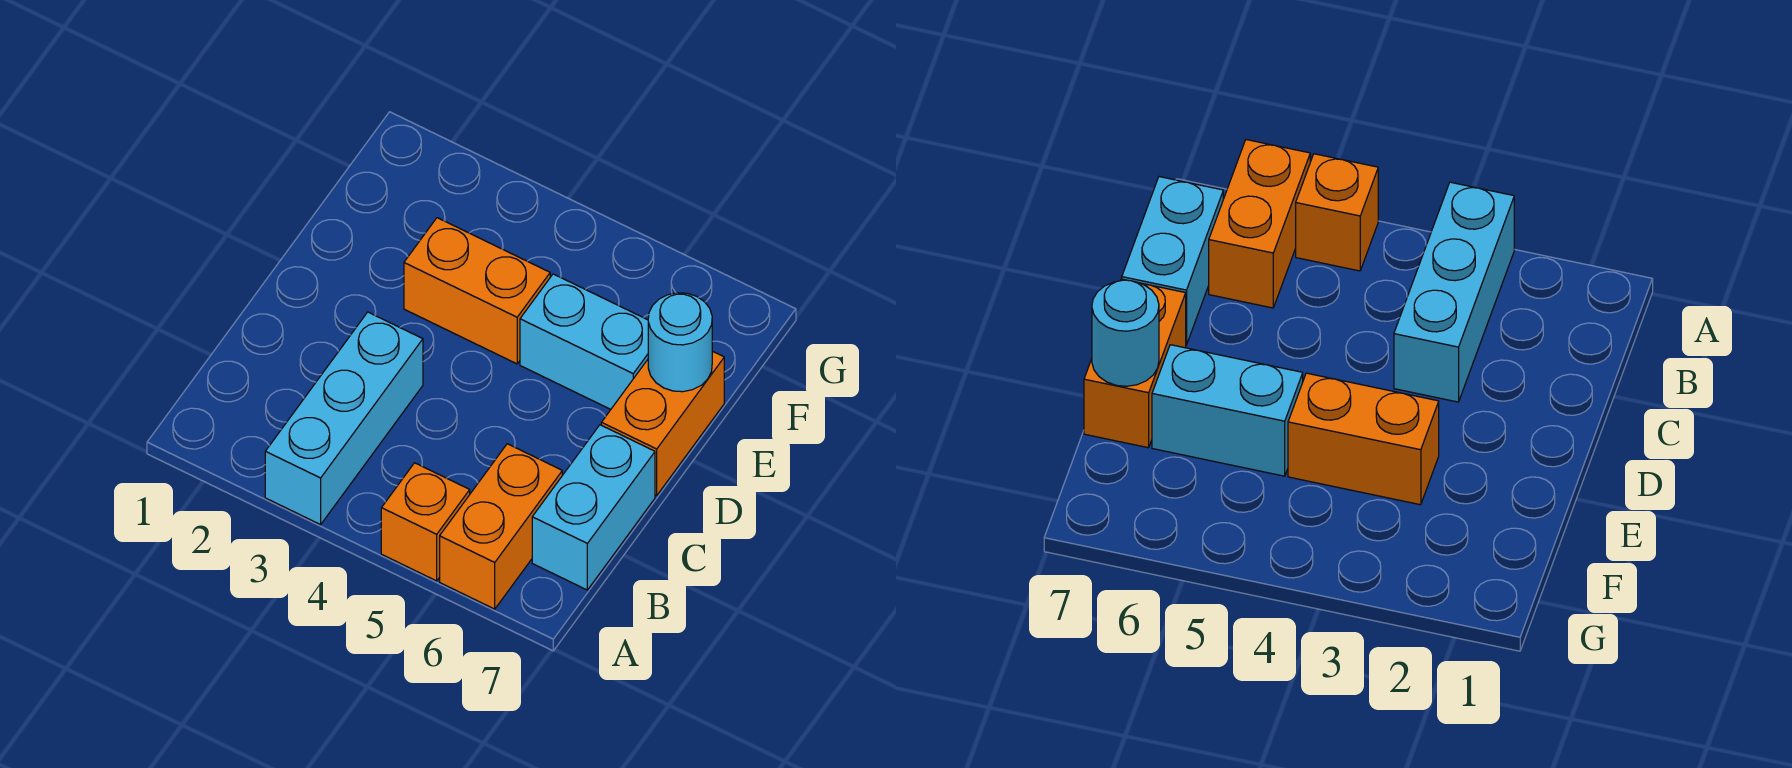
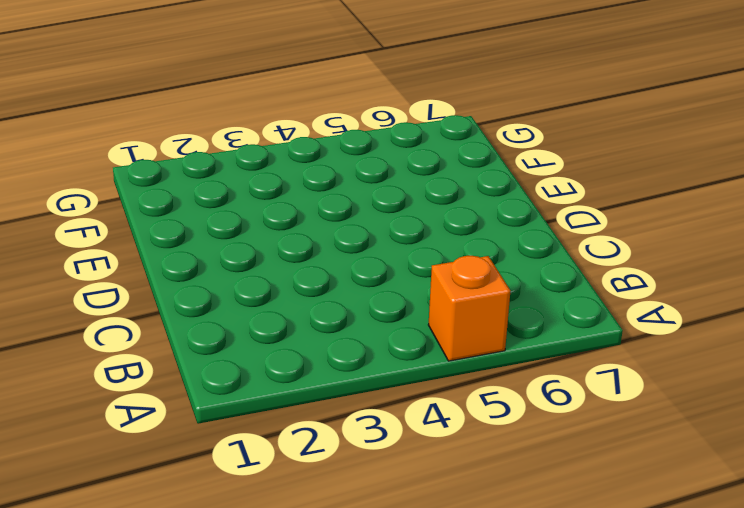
none -> cyan 1x3 brick [265,312,423,525]
none -> orange 1x2 brick [440,444,562,609]

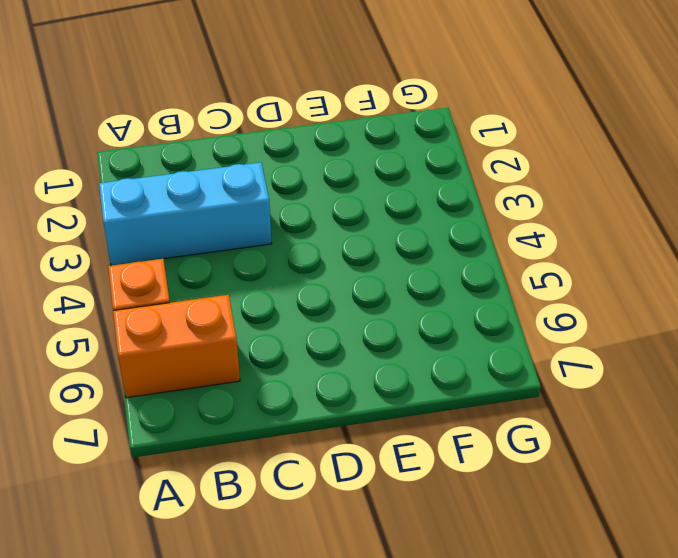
none -> cyan 1x2 brick [532,425,655,590]
none -> orange 1x2 brick [601,351,724,496]

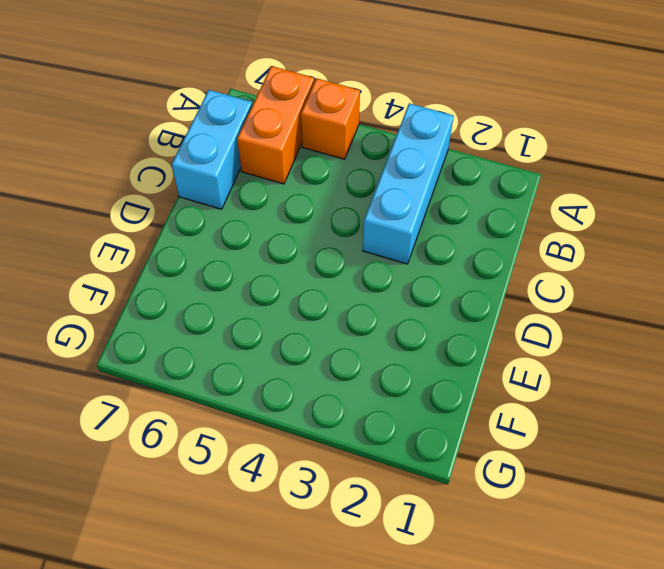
none -> orange 1x2 brick [601,351,724,496]
none -> orange 1x2 brick [404,218,550,364]

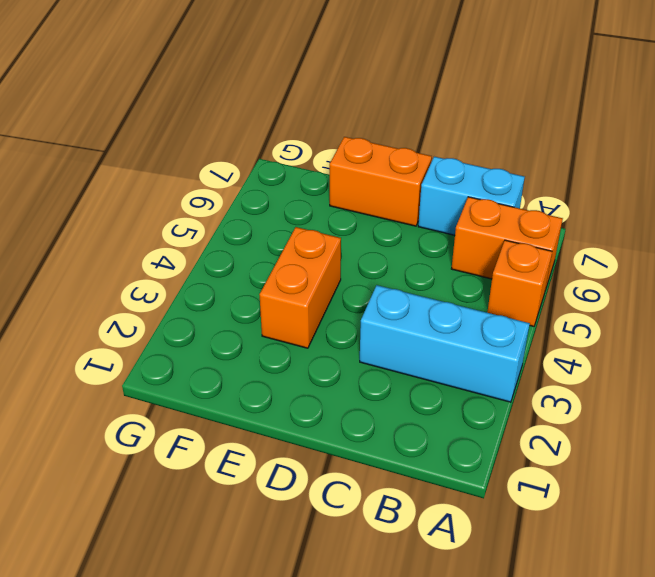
none -> cyan 1x2 brick [520,274,648,409]
none -> cyan 1x1 round brick [648,293,712,392]

